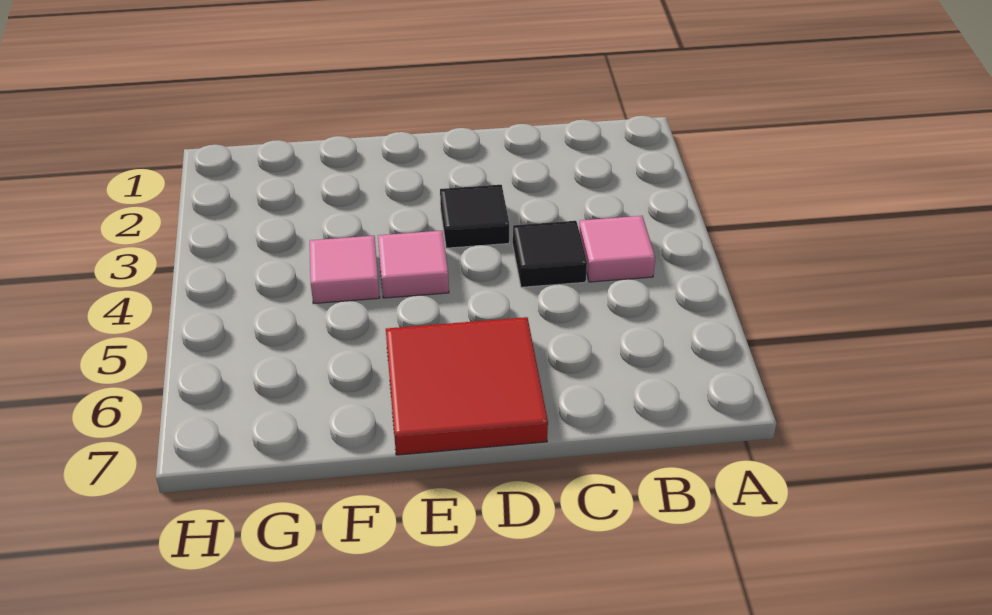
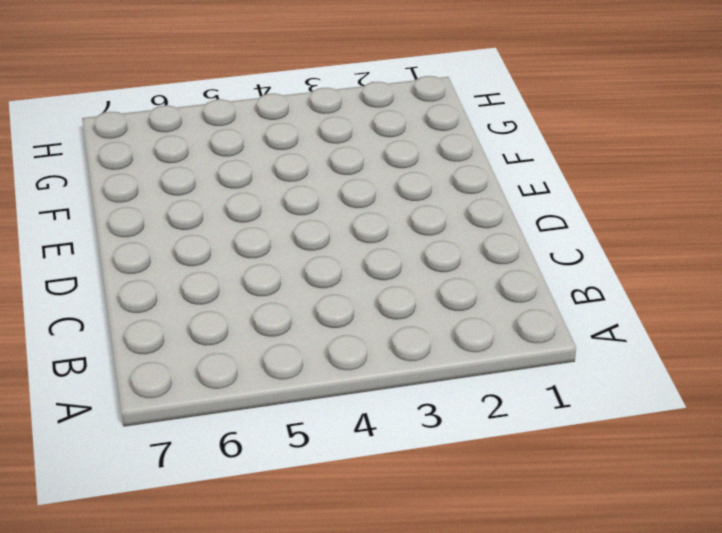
none -> pink 1x1 tile [579,216,655,282]
none -> black 1x1 tile [513,221,587,287]

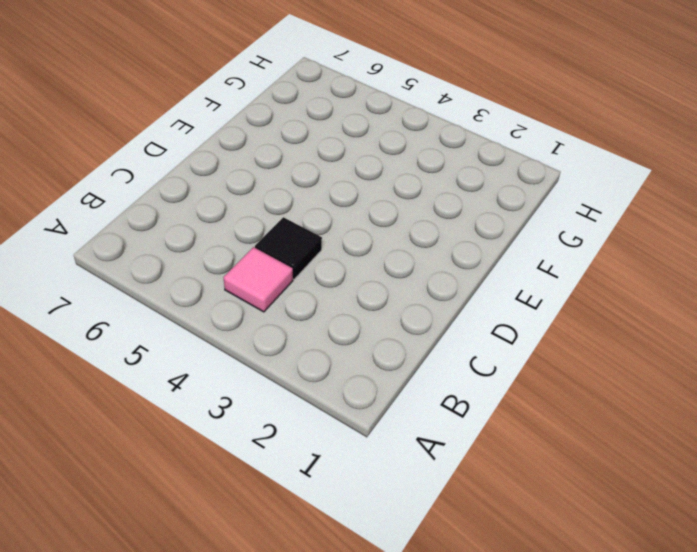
none -> black 1x1 tile [440,185,509,248]
none -> red 2x2 tile [386,317,548,455]

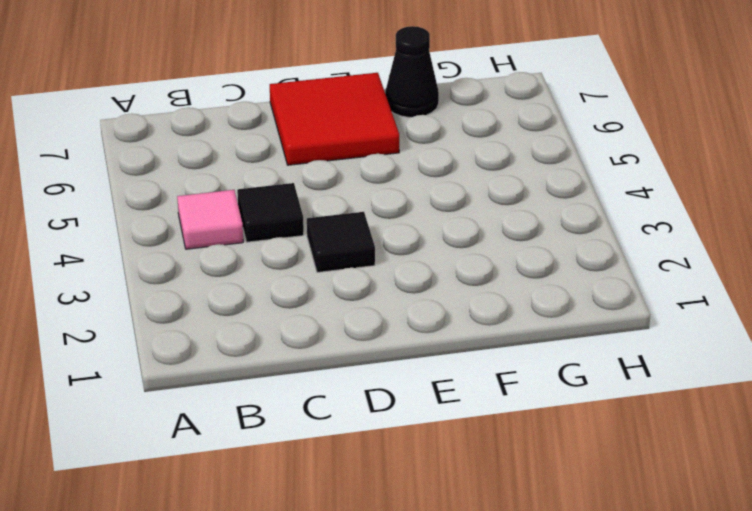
black 1x1 cone [385,26,439,117] -> none
none -> pink 1x1 tile [378,231,449,298]
none -> pink 1x1 tile [310,236,380,304]

